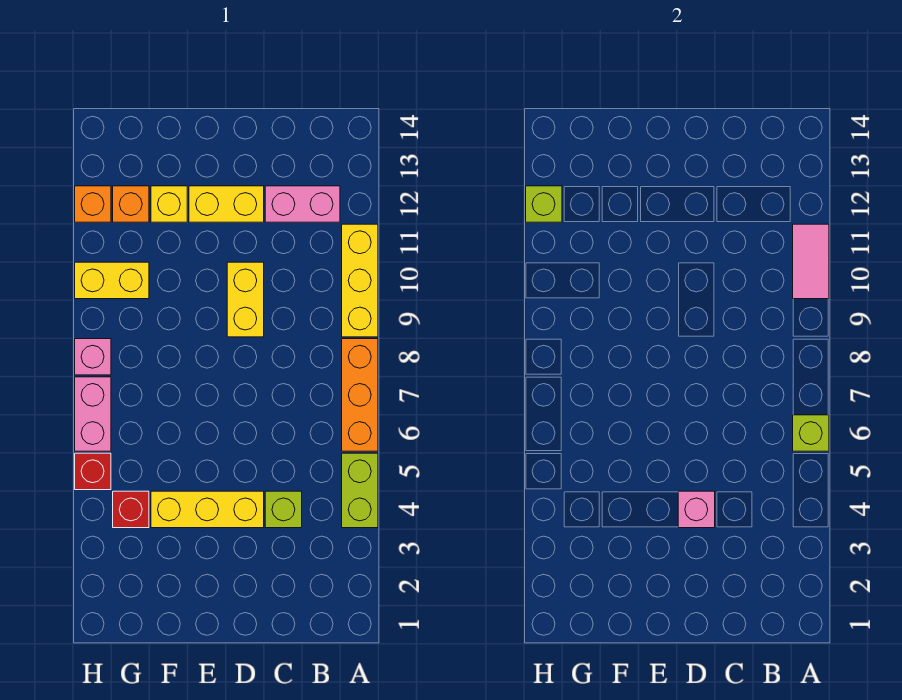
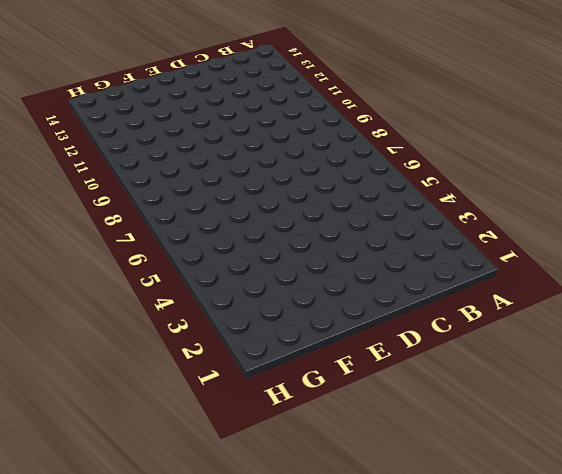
none -> lime 1x2 brick [342,453,378,528]
none -> orange 1x3 brick [342,339,378,451]
none -> yellow 1x3 brick [342,224,378,337]

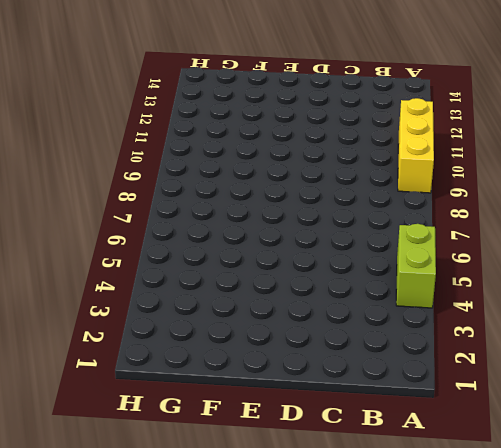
none -> orange 1x3 brick [342,339,378,451]
none -> pink 1x2 brick [265,186,340,222]
none -> lime 1x1 brick [265,491,302,528]

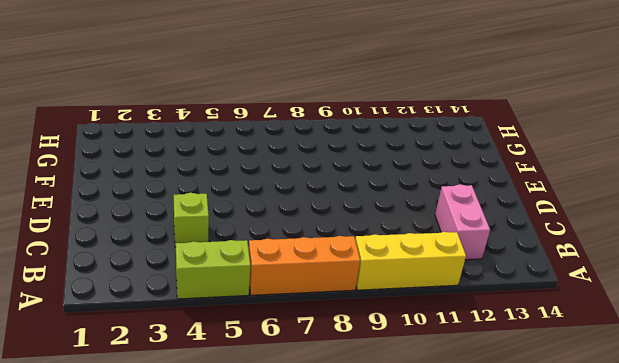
none -> yellow 1x3 brick [151,491,264,528]
none -> yellow 1x2 brick [227,262,264,337]
none -> yellow 1x2 brick [189,186,264,222]

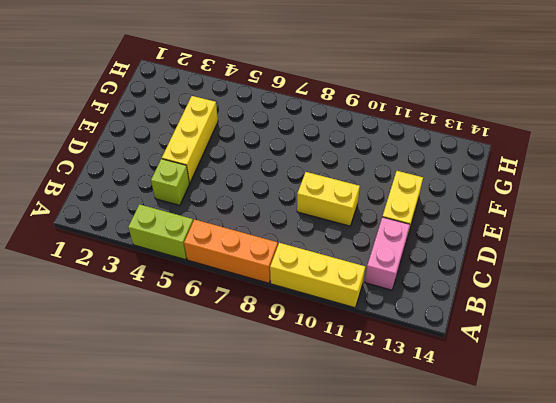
none -> yellow 1x1 brick [151,186,187,222]
none -> red 1x1 brick [113,491,149,528]
none -> yellow 1x2 brick [75,262,149,299]

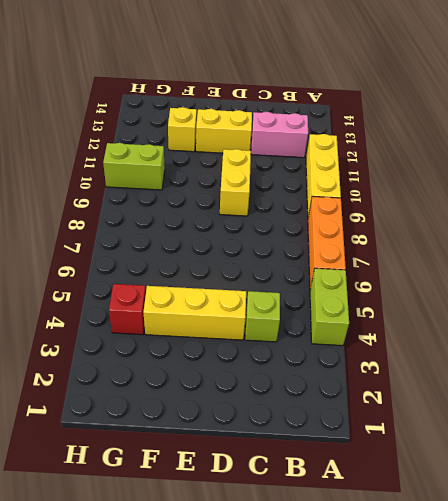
lime 1x2 brick [103,143,165,190] -> yellow 1x2 brick [75,262,149,299]
none -> orange 1x1 brick [113,186,149,222]
none -> red 1x1 brick [75,453,111,490]
none -> pink 1x2 brick [75,377,111,451]

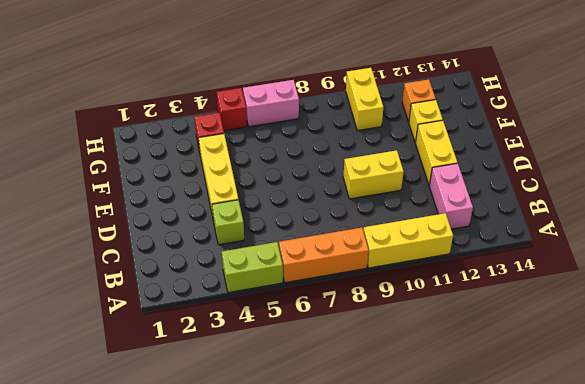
none -> pink 1x1 brick [75,339,111,375]
none -> orange 1x1 brick [75,186,111,222]
none -> lime 1x1 brick [793,415,829,451]

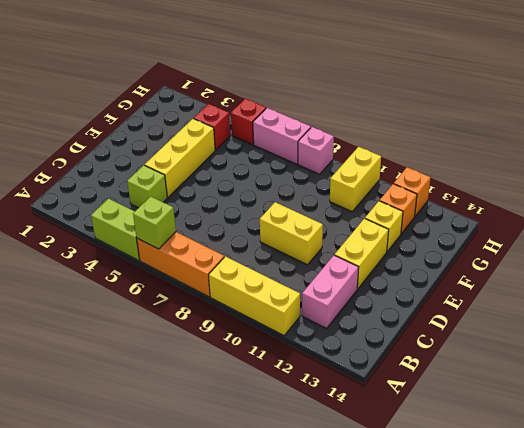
none -> pink 1x2 tile [793,224,829,299]
none -> pink 1x1 brick [678,491,715,528]
none -> lime 1x1 brick [526,186,562,222]

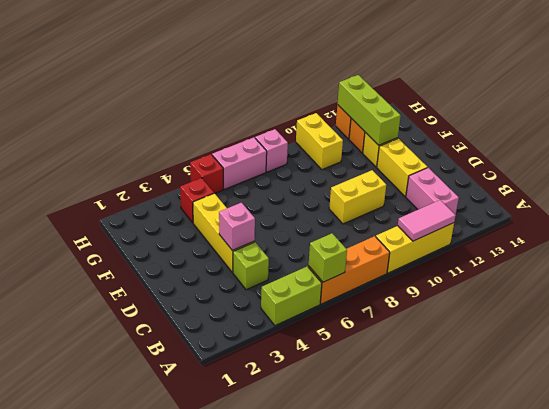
lime 1x3 brick [338,75,401,145] -> lime 1x1 brick [526,186,562,222]

